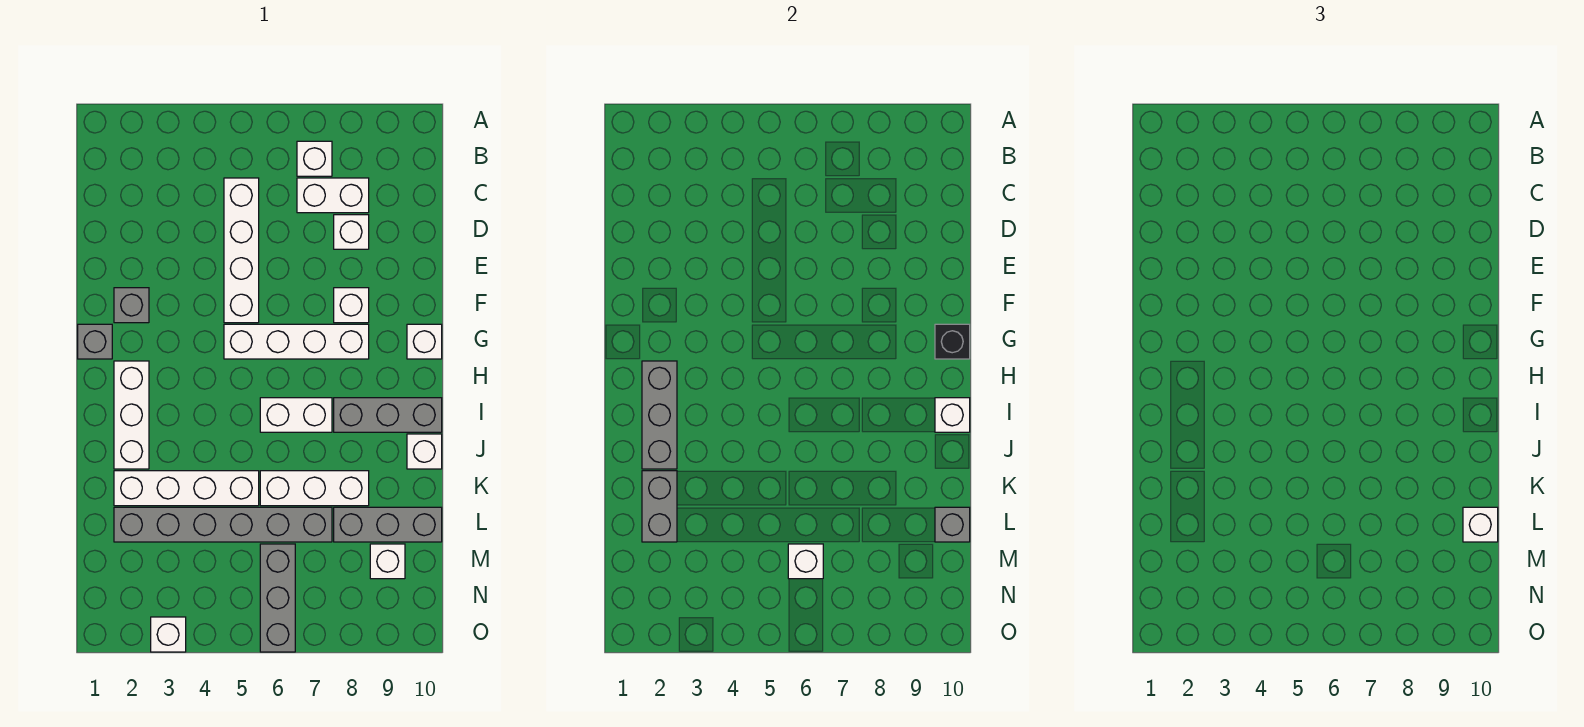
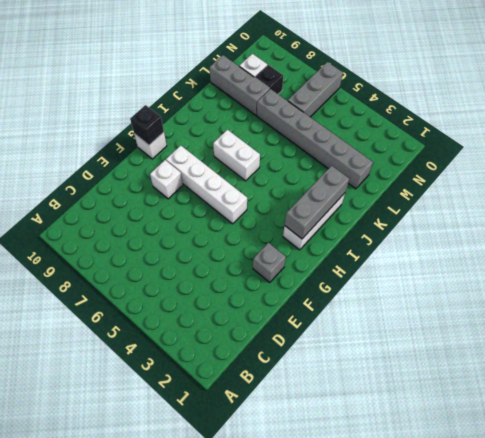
black 1x1 brick [255,65,283,94] -> none
none -> white 1x1 brick [297,141,332,176]
none -> white 1x4 brick [224,178,259,323]
none -> white 1x2 brick [297,178,369,213]

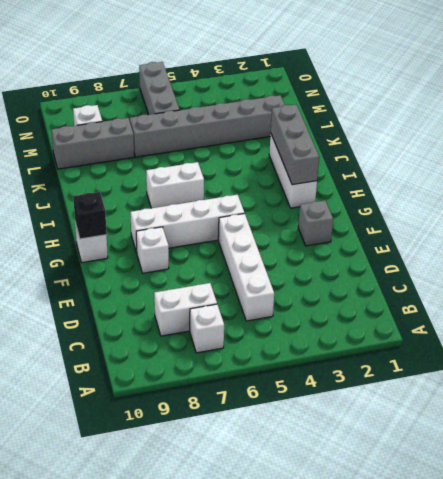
none -> white 1x1 brick [334,215,369,249]
none -> grey 1x1 brick [78,324,112,359]
none -> grey 1x3 brick [334,398,442,432]

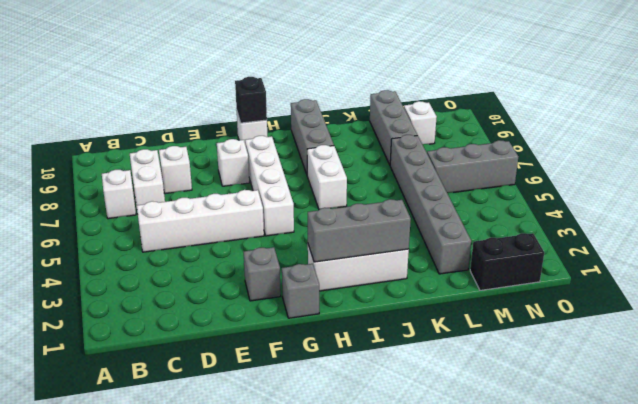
black 1x2 brick [470,233,544,290] -> none
none -> white 1x1 brick [407,434,442,469]
none -> white 1x4 brick [114,471,259,506]
none -> white 1x3 brick [260,471,369,506]

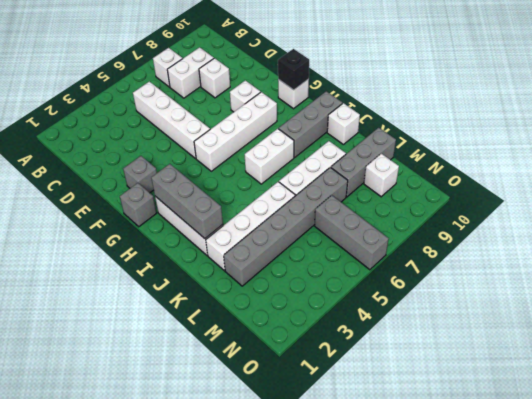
none -> white 1x1 brick [151,617,186,652]
none -> white 1x1 brick [935,398,970,432]
none -> grey 1x2 brick [642,471,677,542]

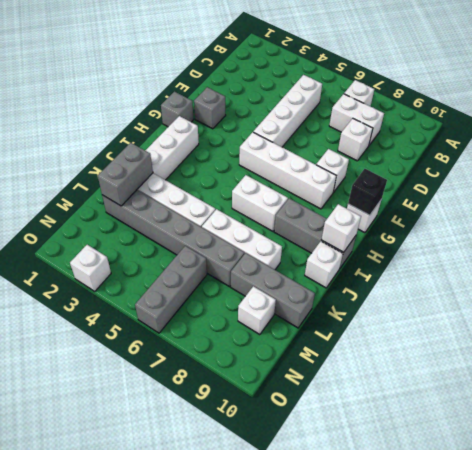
none -> grey 1x3 brick [642,361,677,469]
none -> grey 1x1 brick [935,507,970,542]
none -> white 1x1 brick [788,544,823,579]

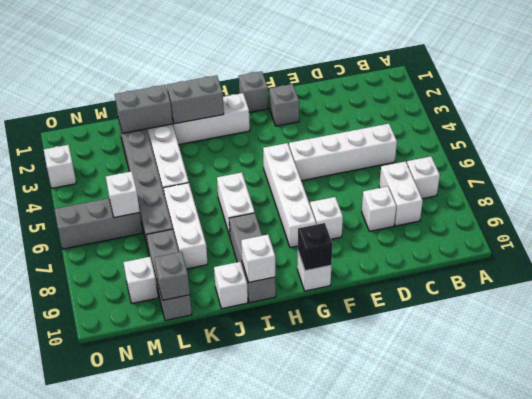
grey 1x2 brick [167,76,224,124] -> grey 1x3 brick [642,361,677,469]
none -> white 1x1 brick [1463,507,1498,542]

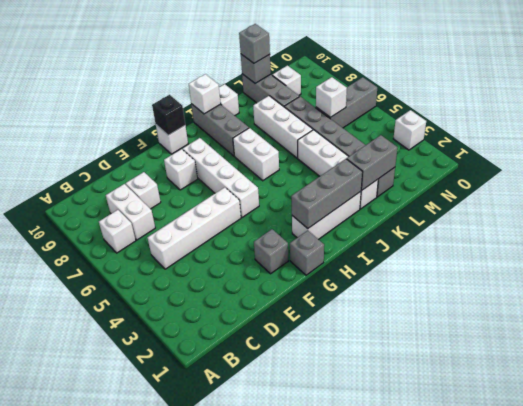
grey 1x1 brick [239,24,270,63] -> white 1x1 brick [1463,507,1498,542]

